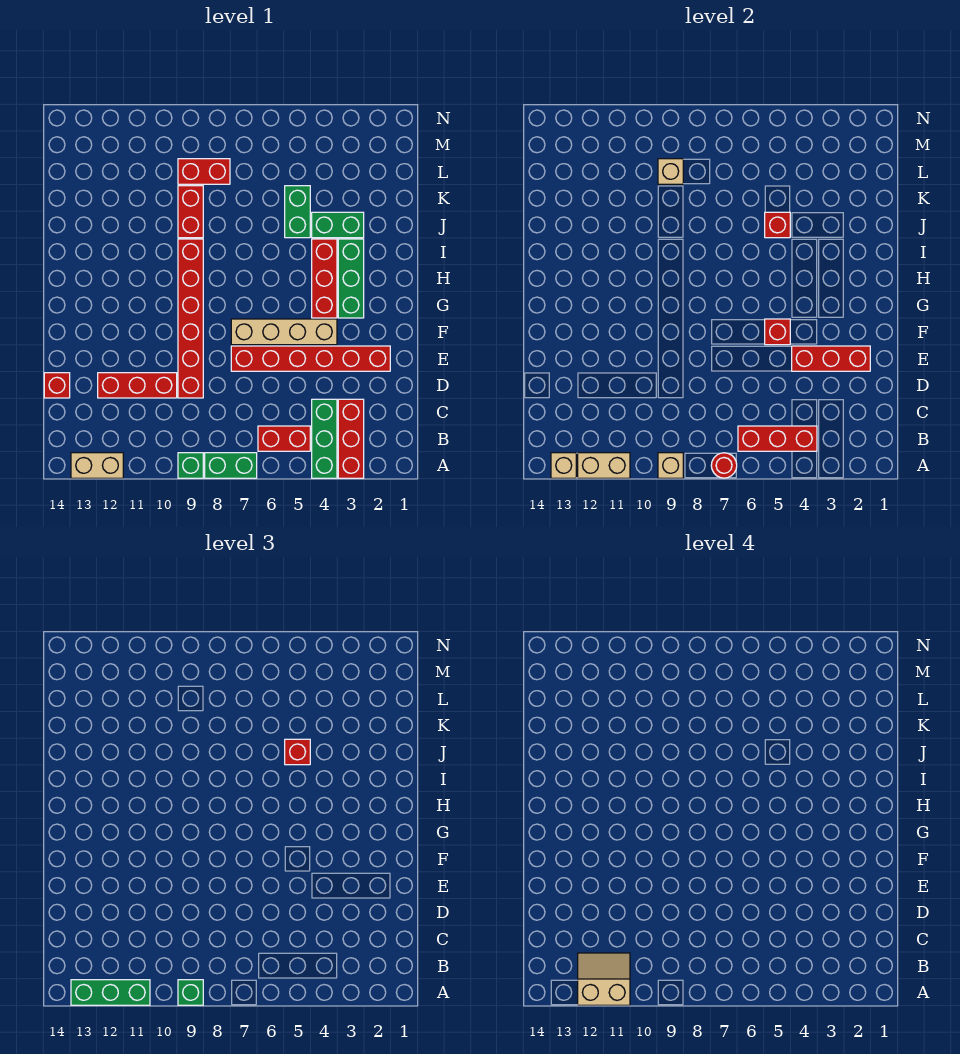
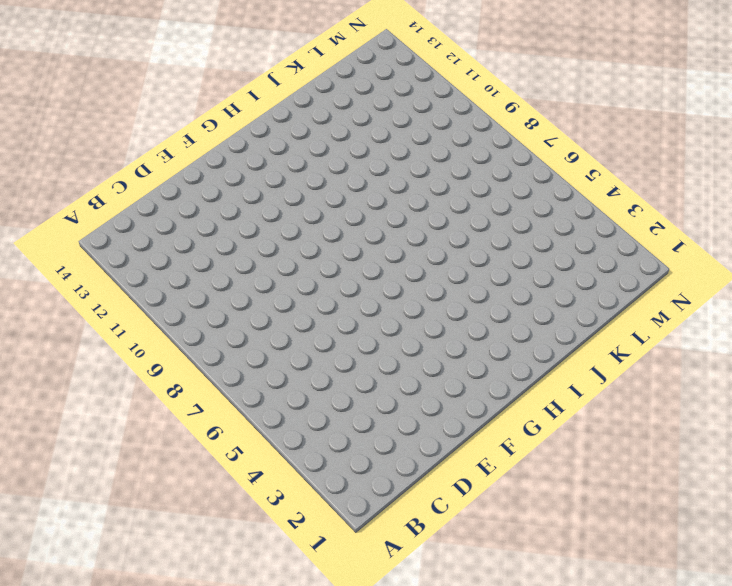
none -> red 1x3 brick [338,399,364,478]
none -> green 1x3 brick [312,399,337,478]
none -> green 1x2 brick [205,453,257,478]
none -> green 1x1 brick [178,453,203,478]

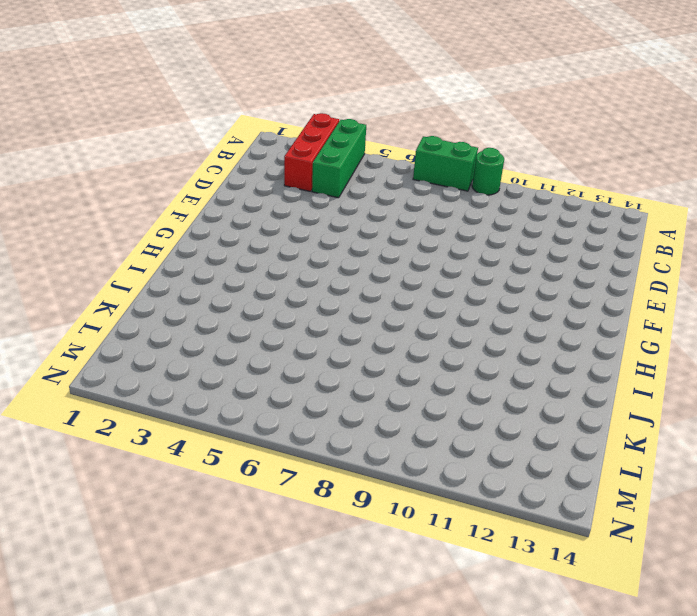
green 1x1 round brick [472,148,504,195] -> green 1x1 brick [178,453,203,478]
none -> tan 1x2 brick [71,453,123,478]
none -> red 1x2 brick [258,426,310,451]
none -> red 1x6 brick [178,239,203,398]
none -> red 1x3 brick [98,373,177,398]

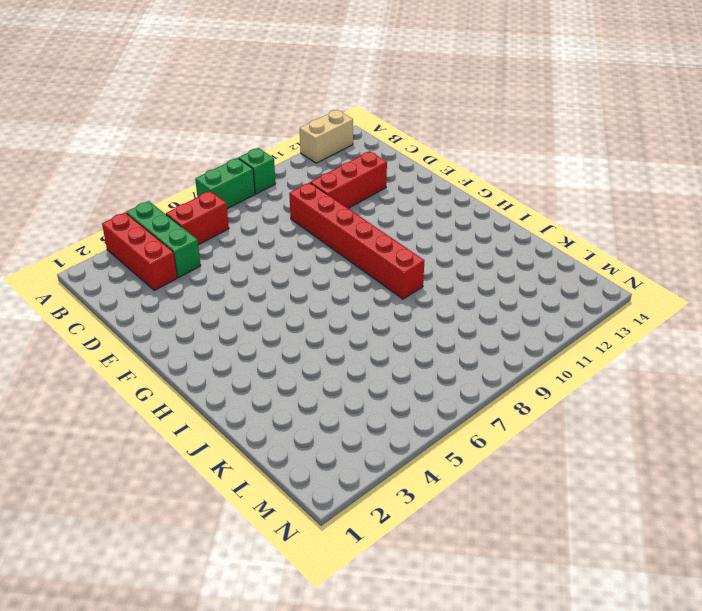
none -> red 1x1 brick [44,373,70,398]
none -> red 1x6 brick [231,346,390,371]
none -> tan 1x4 brick [231,319,337,345]
none -> green 1x3 brick [338,239,364,318]

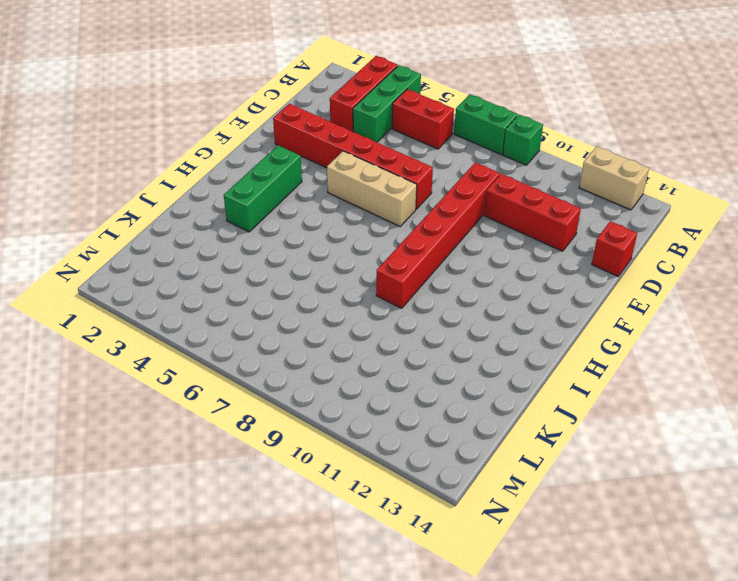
tan 1x3 brick [327,151,417,226] -> tan 1x4 brick [231,319,337,345]
none -> red 1x3 brick [312,239,337,318]
none -> green 1x2 brick [312,212,364,238]
none -> green 1x2 brick [285,186,310,238]
none -> red 1x2 brick [178,186,203,238]

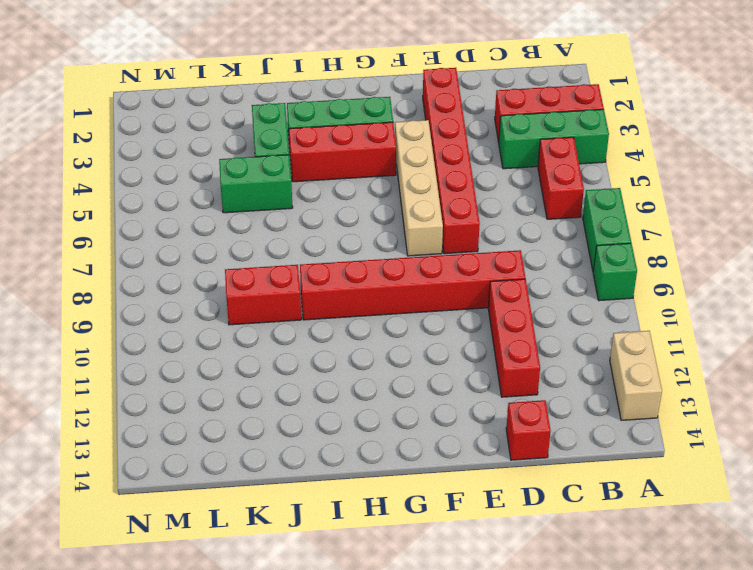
none -> red 1x2 brick [178,159,230,184]
none -> red 1x1 round brick [711,453,737,478]
none -> tan 1x1 brick [658,453,683,478]
none -> tan 1x2 brick [578,453,630,478]

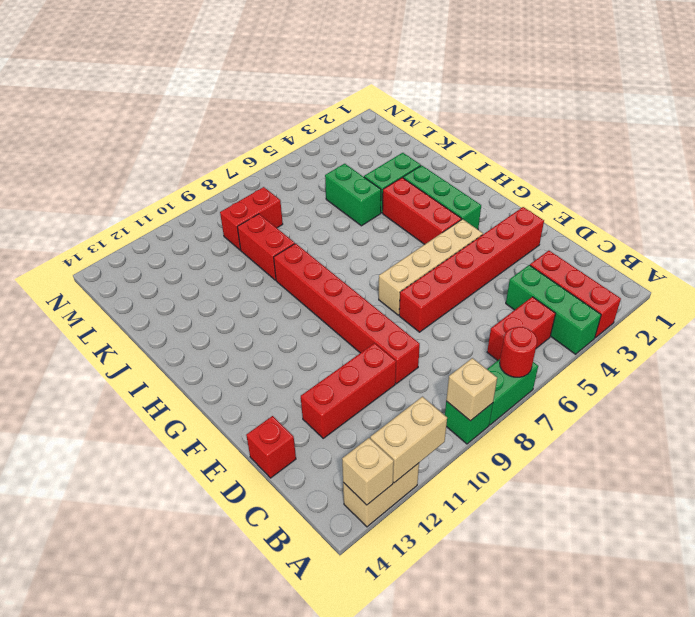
none -> red 1x3 brick [738,426,817,451]
none -> red 1x3 brick [792,346,870,371]
none -> red 1x1 brick [765,319,790,345]
none -> red 1x1 brick [765,212,790,238]

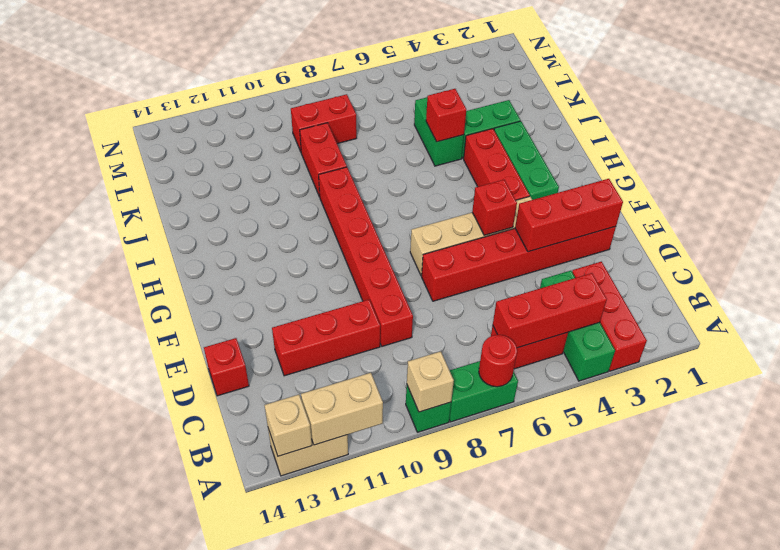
none -> tan 1x1 brick [658,159,683,184]
none -> green 1x1 brick [178,980,203,1005]
none -> green 1x3 brick [71,980,150,1005]
none -> red 1x1 brick [285,739,310,765]

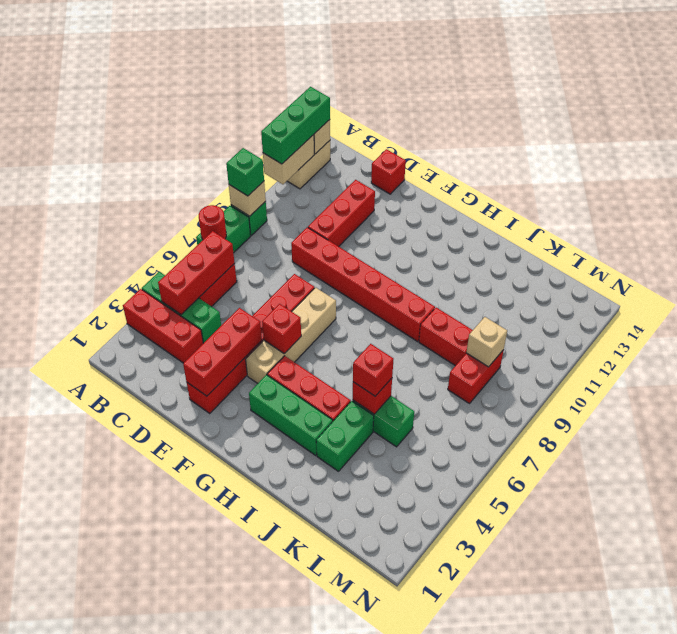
none -> tan 2x2 slope [578,953,630,1005]

